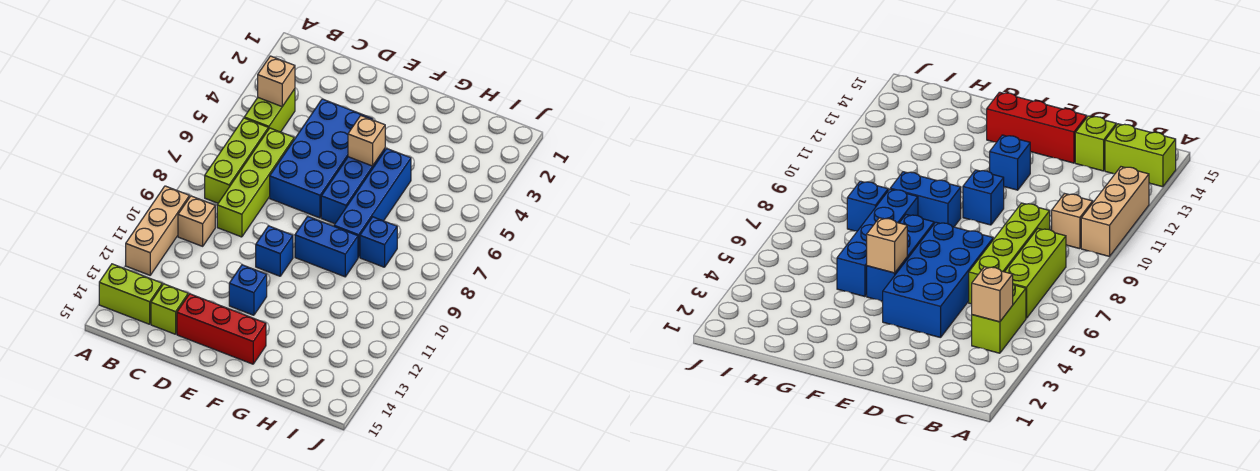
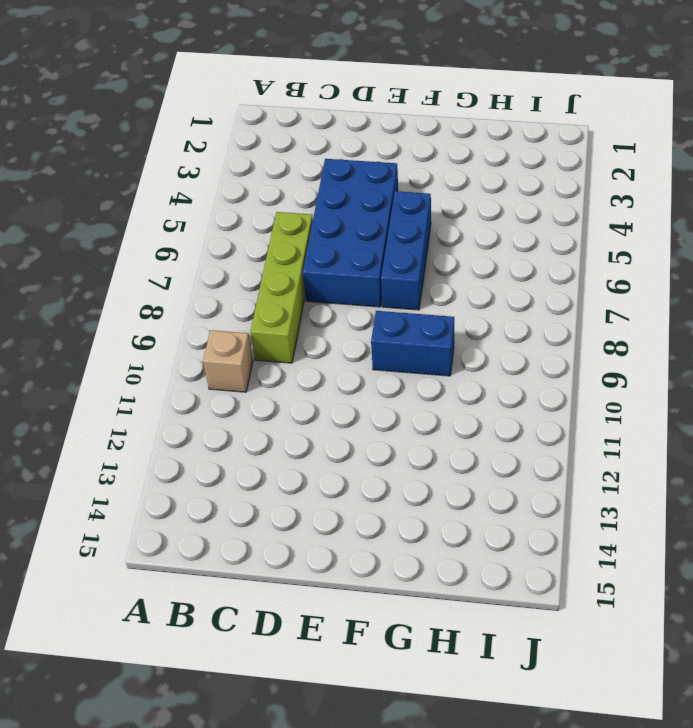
none -> tan 1x3 brick [126,186,189,275]
none -> lime 1x2 brick [99,264,162,324]
none -> lime 1x2 brick [244,89,295,132]

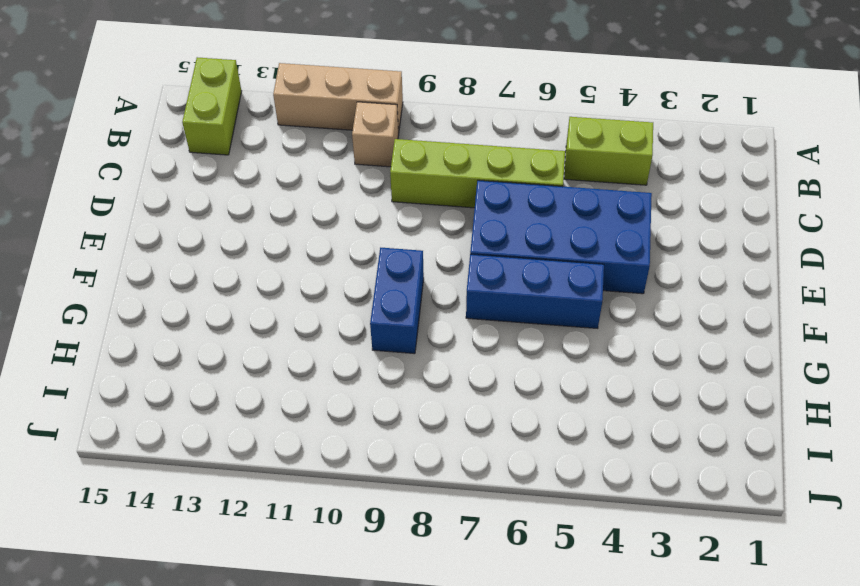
none -> lime 1x3 brick [205,118,268,203]
none -> lime 1x1 brick [151,284,188,334]
none -> red 1x3 brick [177,294,266,364]

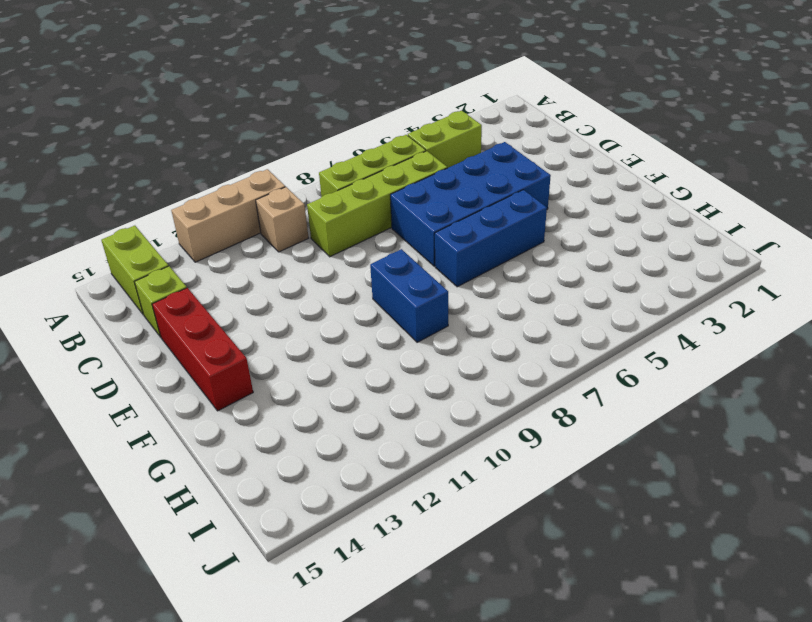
none -> blue 1x1 brick [256,226,293,276]
none -> blue 1x1 brick [229,265,267,315]
none -> blue 1x4 brick [334,148,411,257]

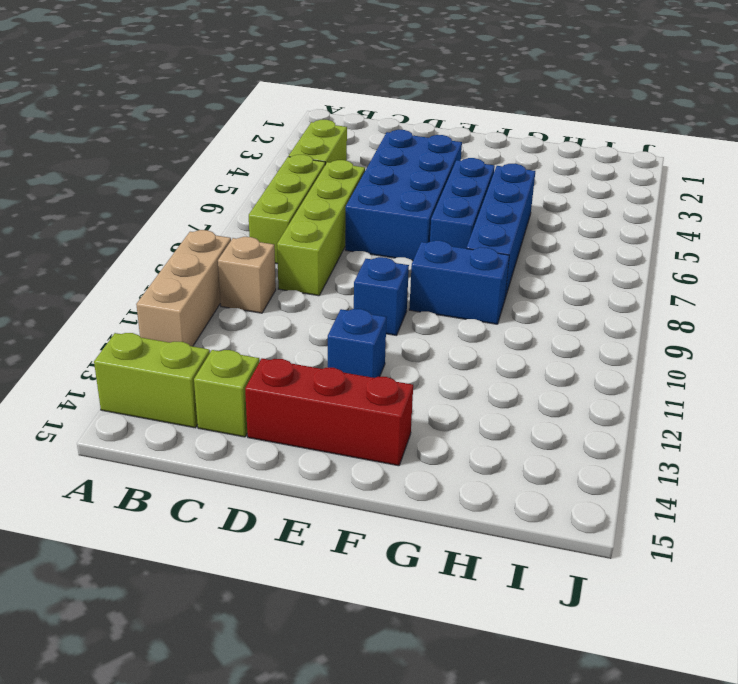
none -> blue 1x1 brick [360,217,397,267]
none -> tan 1x1 brick [258,56,295,106]
none -> tan 1x1 brick [348,116,385,166]

